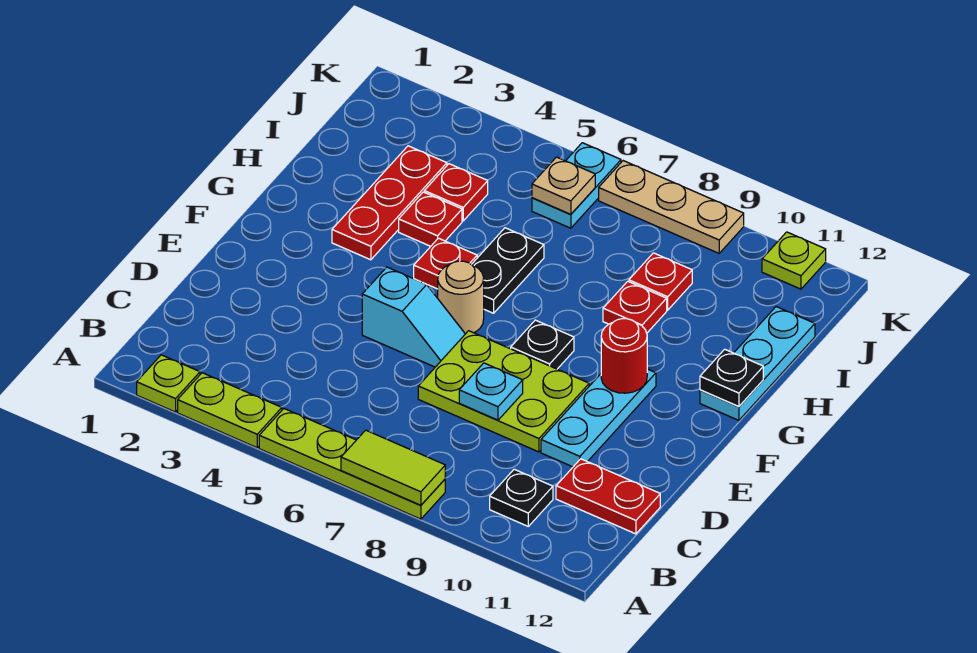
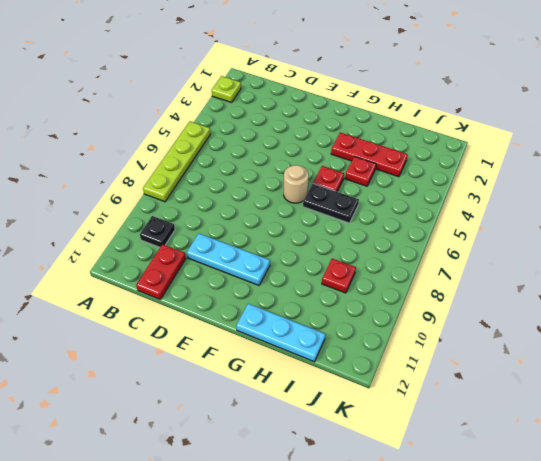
none -> lime 1x2 plate [178,373,282,448]
none -> lime 2x3 plate [418,331,589,452]
none -> cyan 1x2 slope [362,267,465,367]

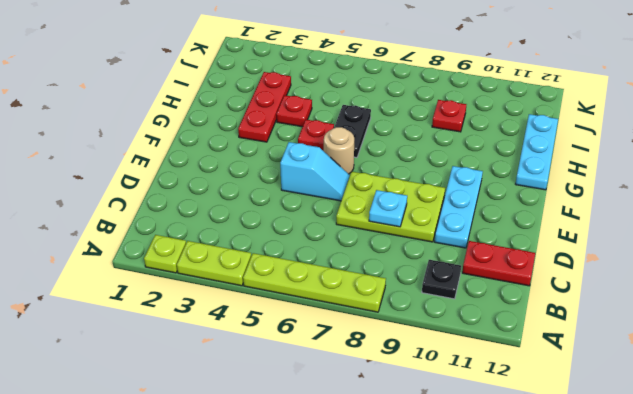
none -> black 1x1 plate [511,320,574,369]
none -> red 1x1 plate [603,281,667,333]
none -> red 1x1 plate [424,164,488,221]

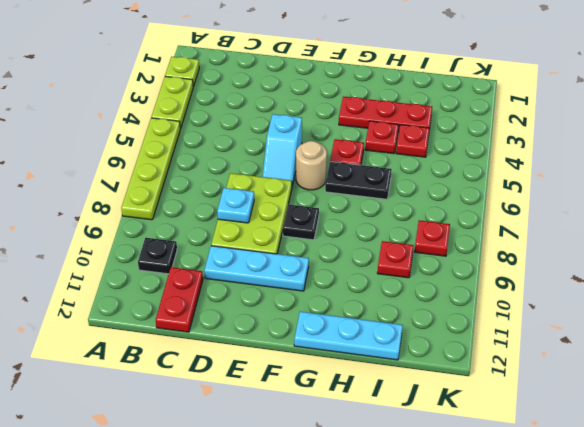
red 1x1 plate [415,220,450,256] -> red 1x1 plate moved to [603,281,667,333]
none -> cyan 1x2 plate [532,143,621,228]
none -> tan 1x3 plate [599,161,744,253]
none -> lime 1x1 plate [762,232,826,289]

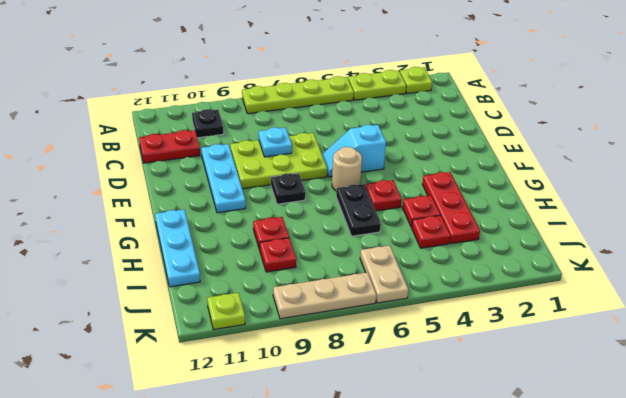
tan 1x2 plate [360,245,408,303] -> cyan 1x2 plate [532,143,621,228]
none -> lime 1x2 tile [341,430,445,505]
none -> red 1x1 round brick [601,319,647,393]
none -> black 1x1 plate [700,349,763,407]

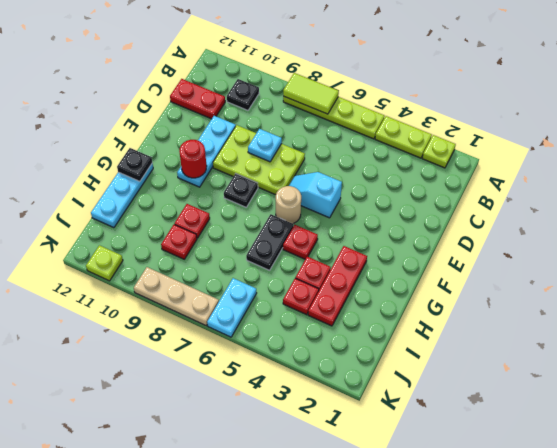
none -> tan 1x1 plate [532,157,595,215]

